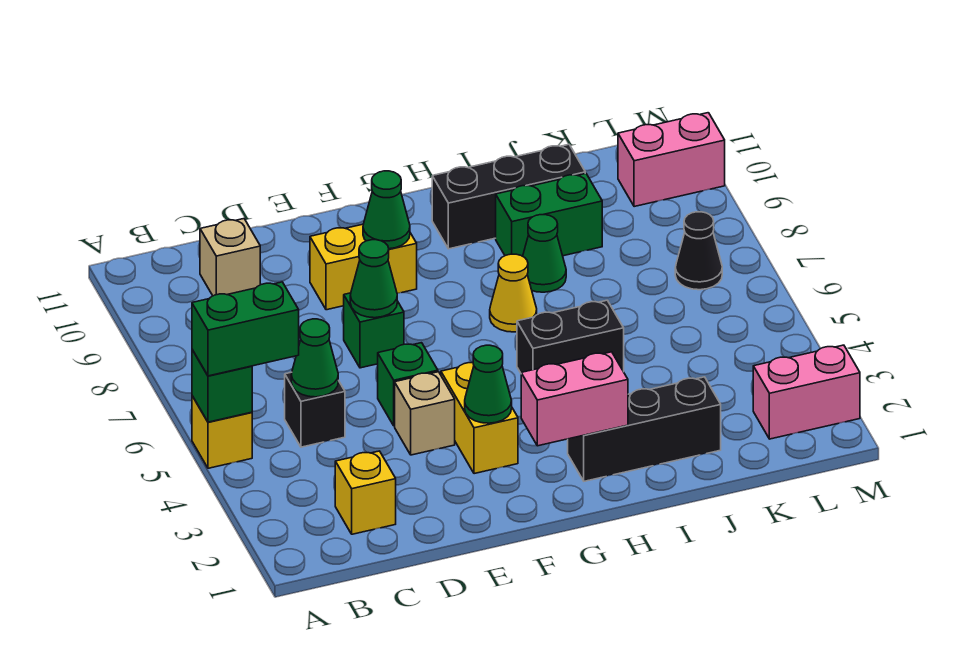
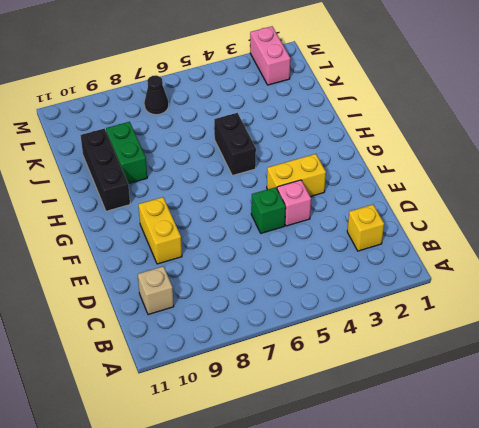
pink 1x1 brick [277,180,311,226] -> tan 1x1 brick [395,372,455,455]
none -> yellow 1x1 brick [192,396,252,468]
none -> black 1x1 brick [285,372,345,447]
none -> green 1x1 brick [344,293,404,368]

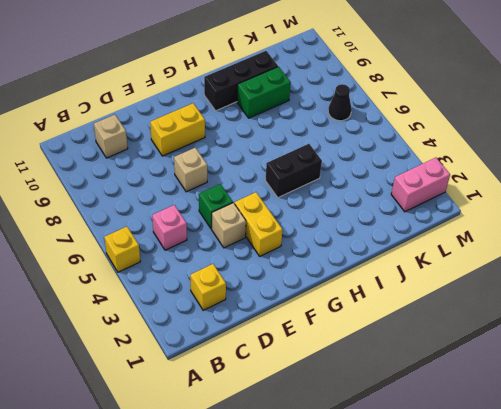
pink 1x1 brick [152,205,187,250] -> black 1x1 brick [285,372,345,447]
tan 1x1 brick [174,148,207,192] -> green 1x1 brick [344,293,404,368]
none -> black 1x3 brick [568,377,721,481]
none -> yellow 1x1 cone [490,254,537,332]
none -> green 1x1 cone [523,215,566,292]

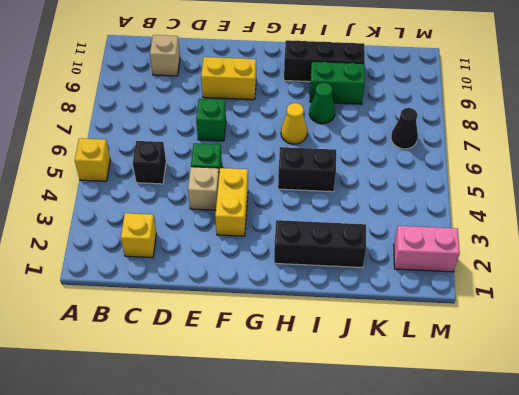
none -> pink 1x2 brick [618,113,725,207]
none -> green 1x1 brick [192,350,252,422]
none -> green 1x1 cone [291,319,338,397]

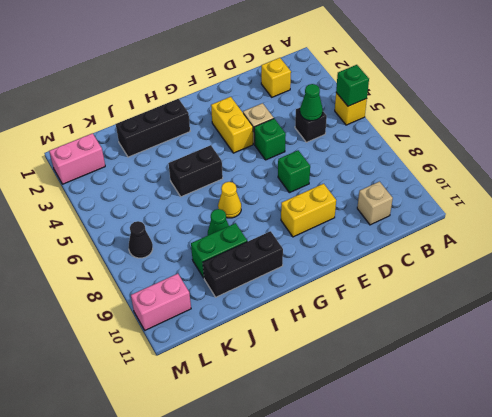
none -> green 1x1 cone [350,240,397,318]
none -> green 1x1 cone [465,345,512,423]
none -> green 1x1 cone [363,171,410,249]

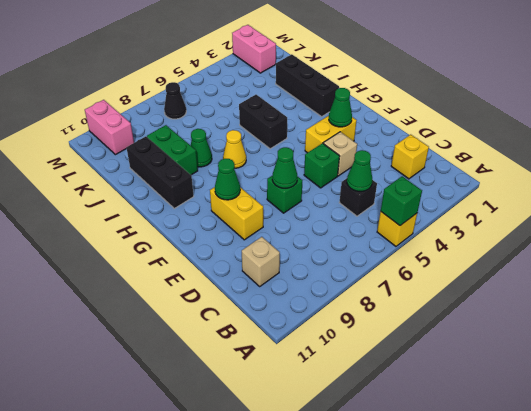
none -> pink 1x2 brick [521,352,628,446]
none -> green 1x2 brick [192,282,299,376]

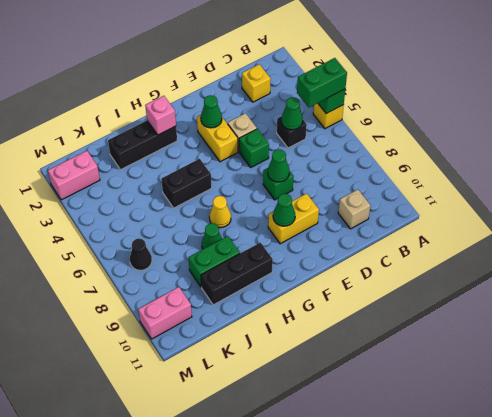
pink 1x1 brick [145,96,176,135] -> pink 1x2 brick [521,352,628,446]

